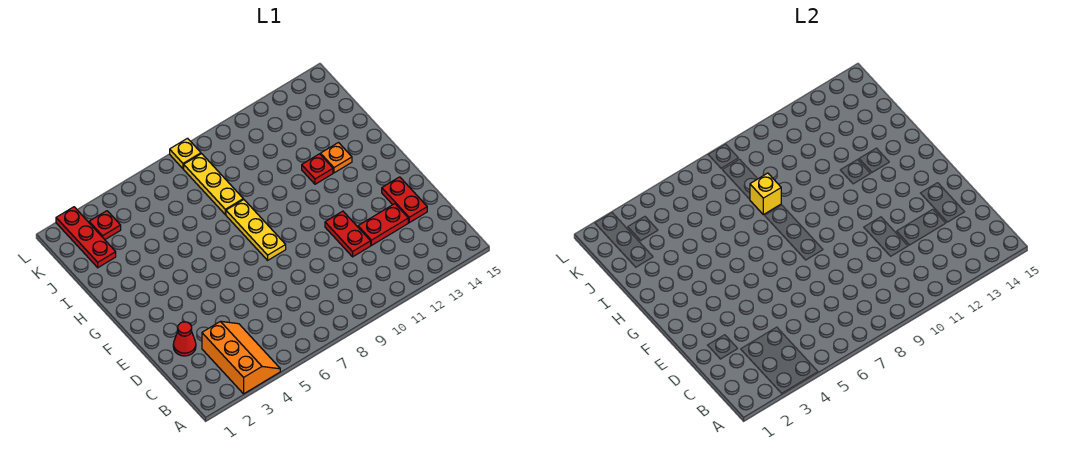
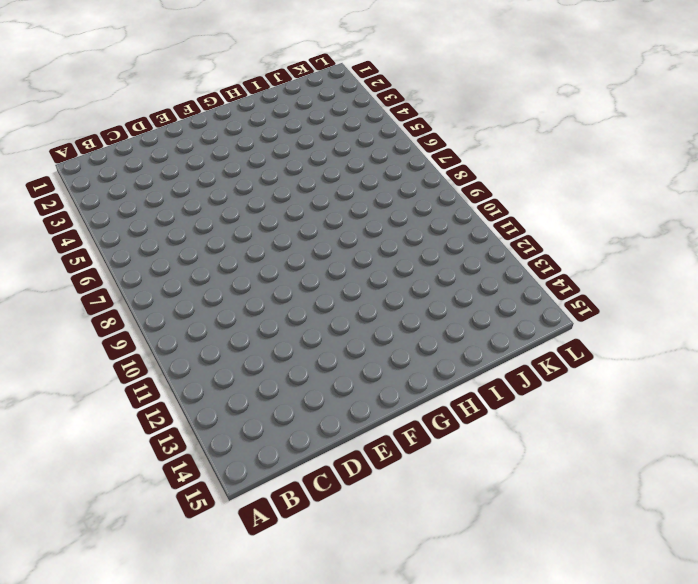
none -> orange 2x3 slope [202,321,280,394]
none -> red 1x1 cone [173,322,196,356]
none -> red 1x2 plate [325,211,371,257]

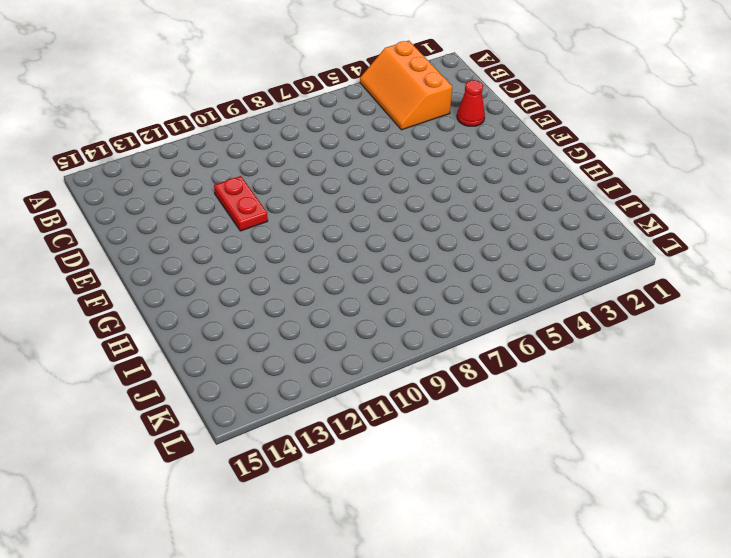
none -> red 1x2 plate [358,204,408,245]
none -> red 1x2 plate [382,177,427,223]
none -> yellow 1x3 plate [226,199,286,260]

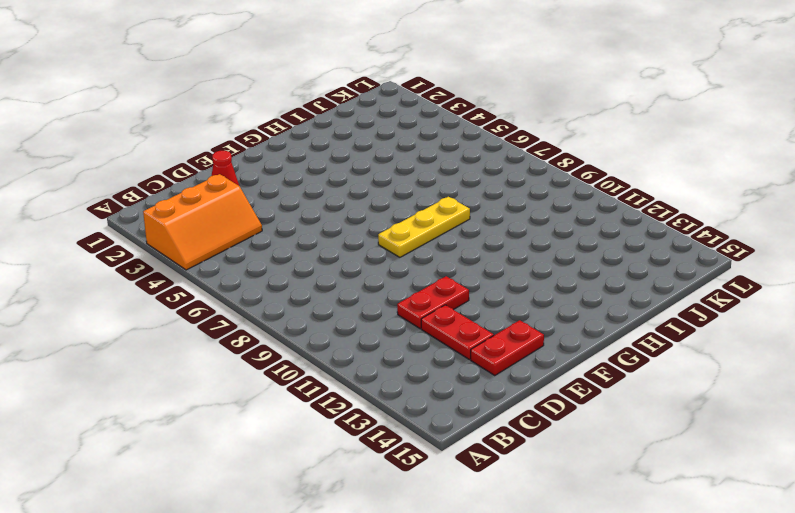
none -> red 1x1 plate [302,154,333,184]
none -> orange 1x1 plate [321,143,352,173]
none -> yellow 1x3 plate [184,154,243,215]

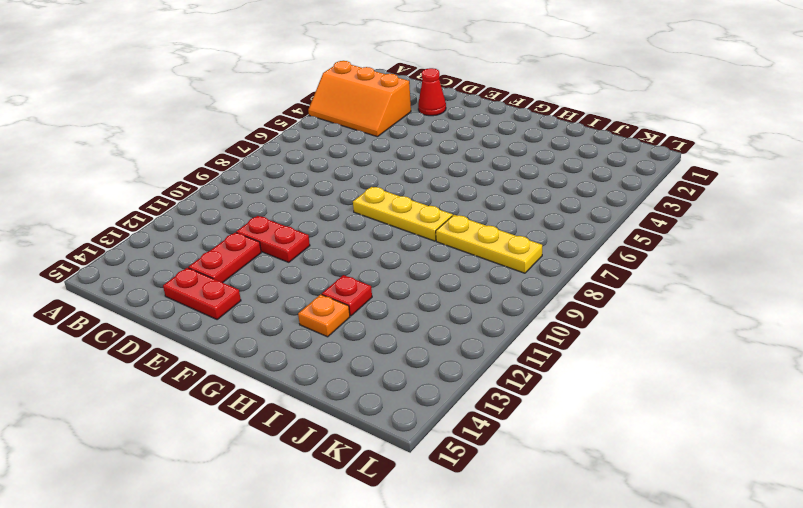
none -> red 1x3 plate [56,207,116,268]
none -> red 1x1 plate [89,211,121,240]
none -> yellow 1x1 plate [170,138,201,169]

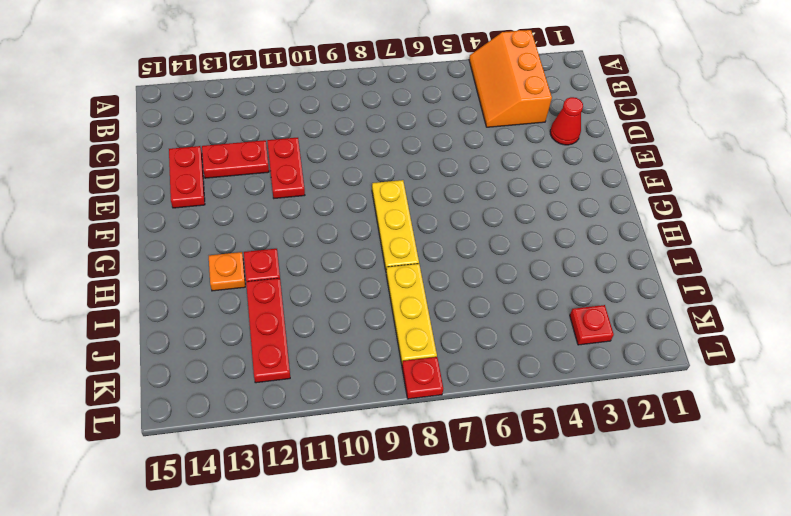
red 1x3 plate [246,278,290,383] -> red 1x3 plate moved to [56,207,116,268]
red 1x1 plate [402,357,443,399] -> yellow 1x1 plate [170,138,201,169]
none -> yellow 1x1 brick [750,173,781,215]

